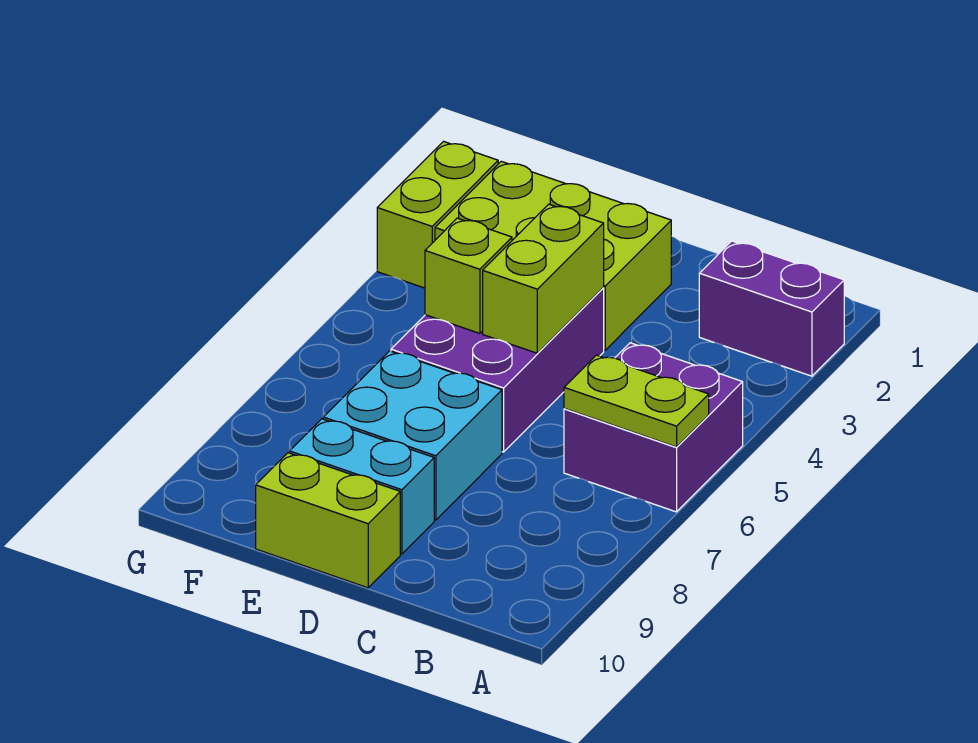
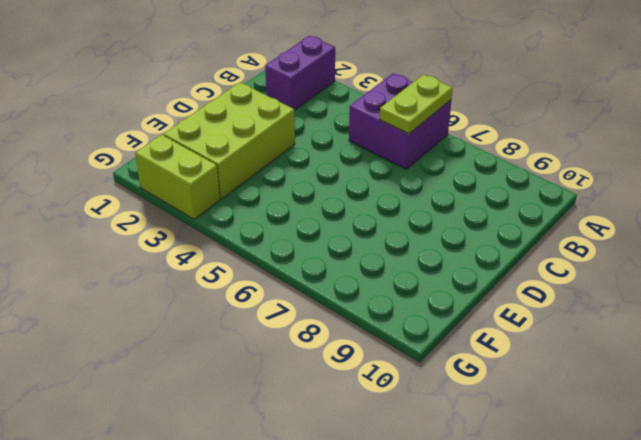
none -> purple 2x3 brick [391,288,604,452]
none -> cyan 2x2 brick [323,351,502,520]

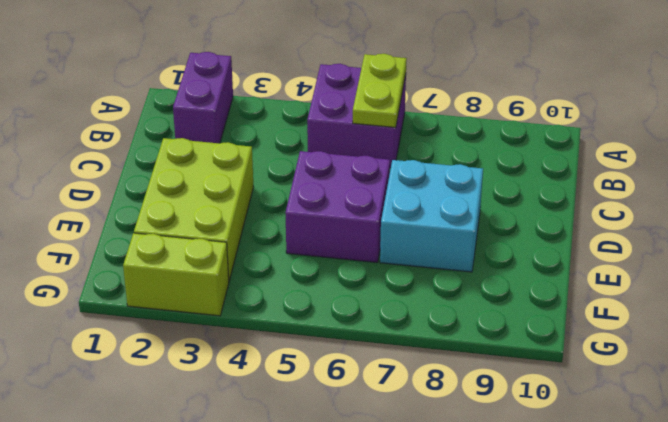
purple 2x2 brick [285,151,390,262] -> purple 2x3 brick [391,288,604,452]
none -> cyan 1x2 brick [290,419,434,554]
none -> lime 1x2 brick [256,453,400,588]

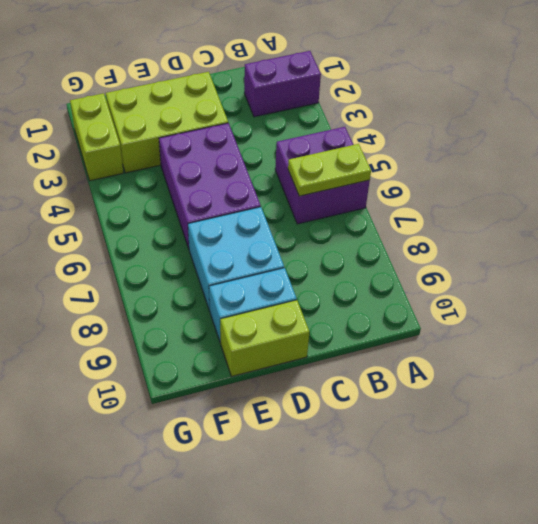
none -> lime 1x2 brick [483,204,604,353]
none -> lime 1x1 brick [425,218,512,333]

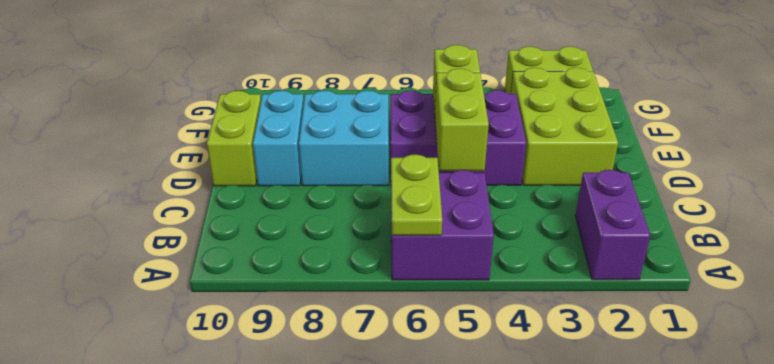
lime 1x2 brick [435,68,489,171] -> lime 1x2 brick turned to [483,204,604,353]

